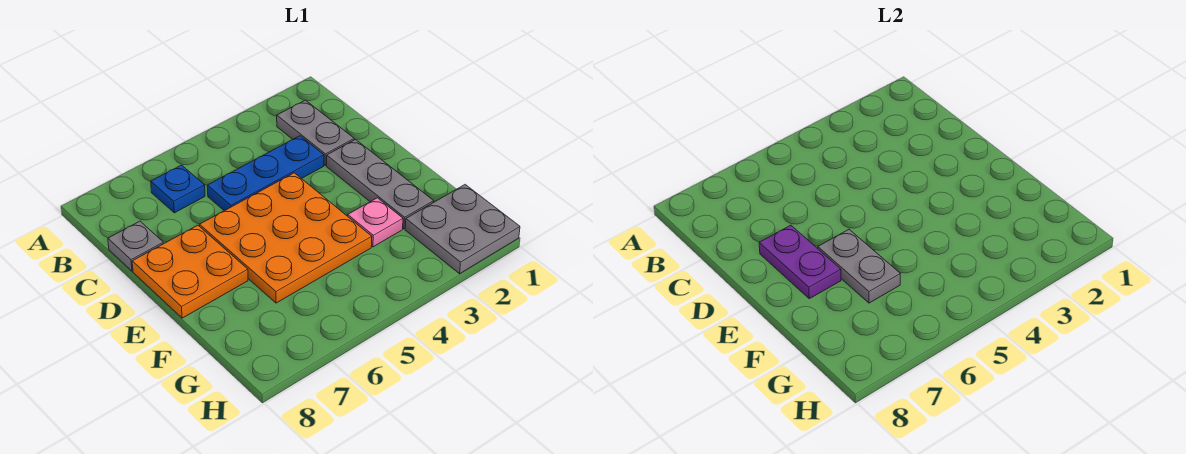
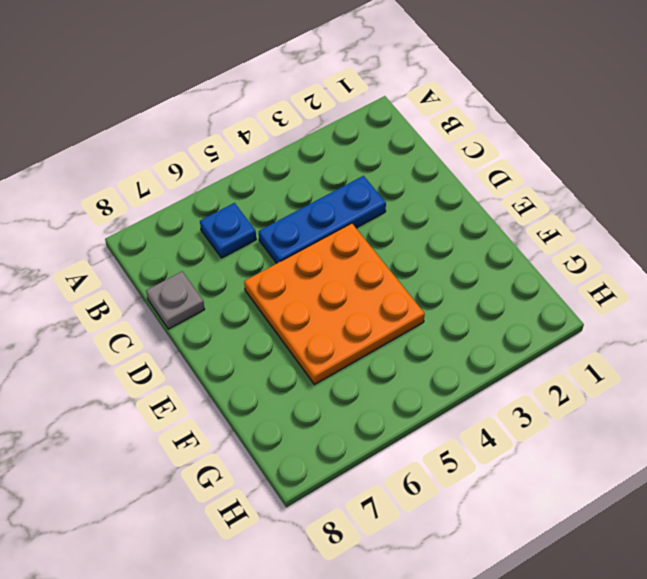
none -> grey 1x2 plate [277,100,354,165]
none -> grey 1x3 plate [326,139,434,229]

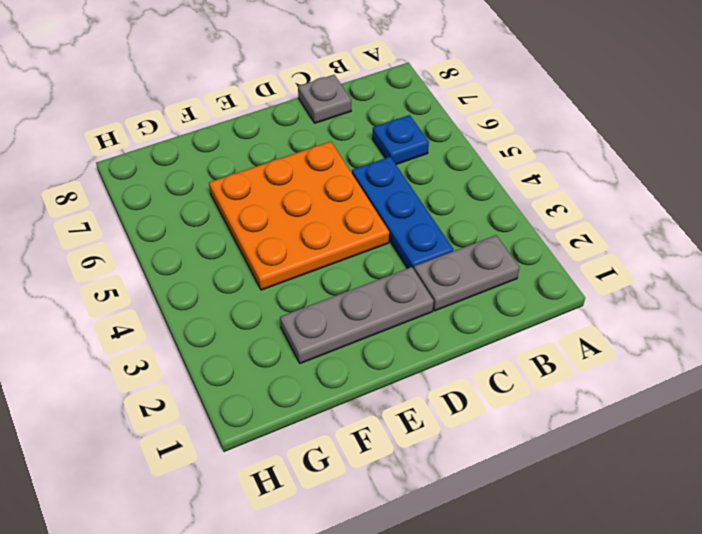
none -> orange 2x2 plate [132,225,248,318]
none -> pink 1x1 plate [348,198,403,247]

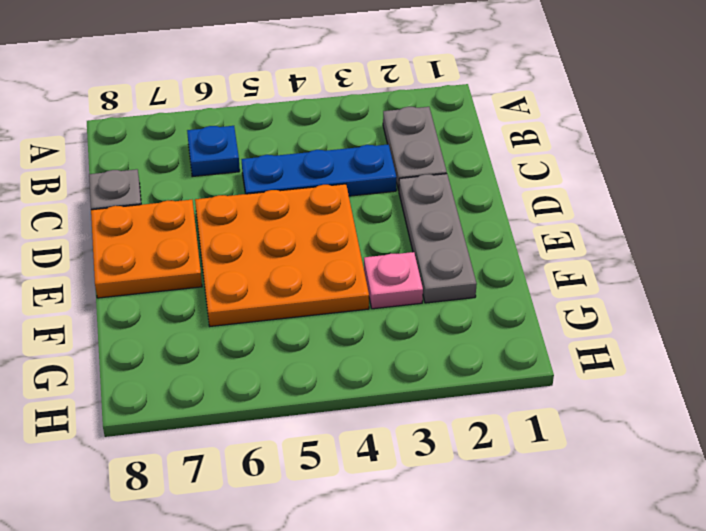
none -> grey 2x2 plate [405,185,520,274]
none -> purple 1x2 plate [759,225,841,299]

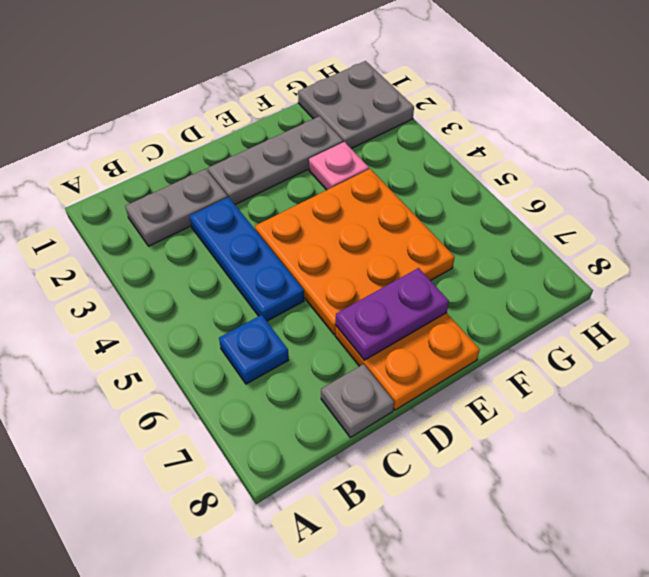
none -> grey 1x2 plate [818,230,900,303]

